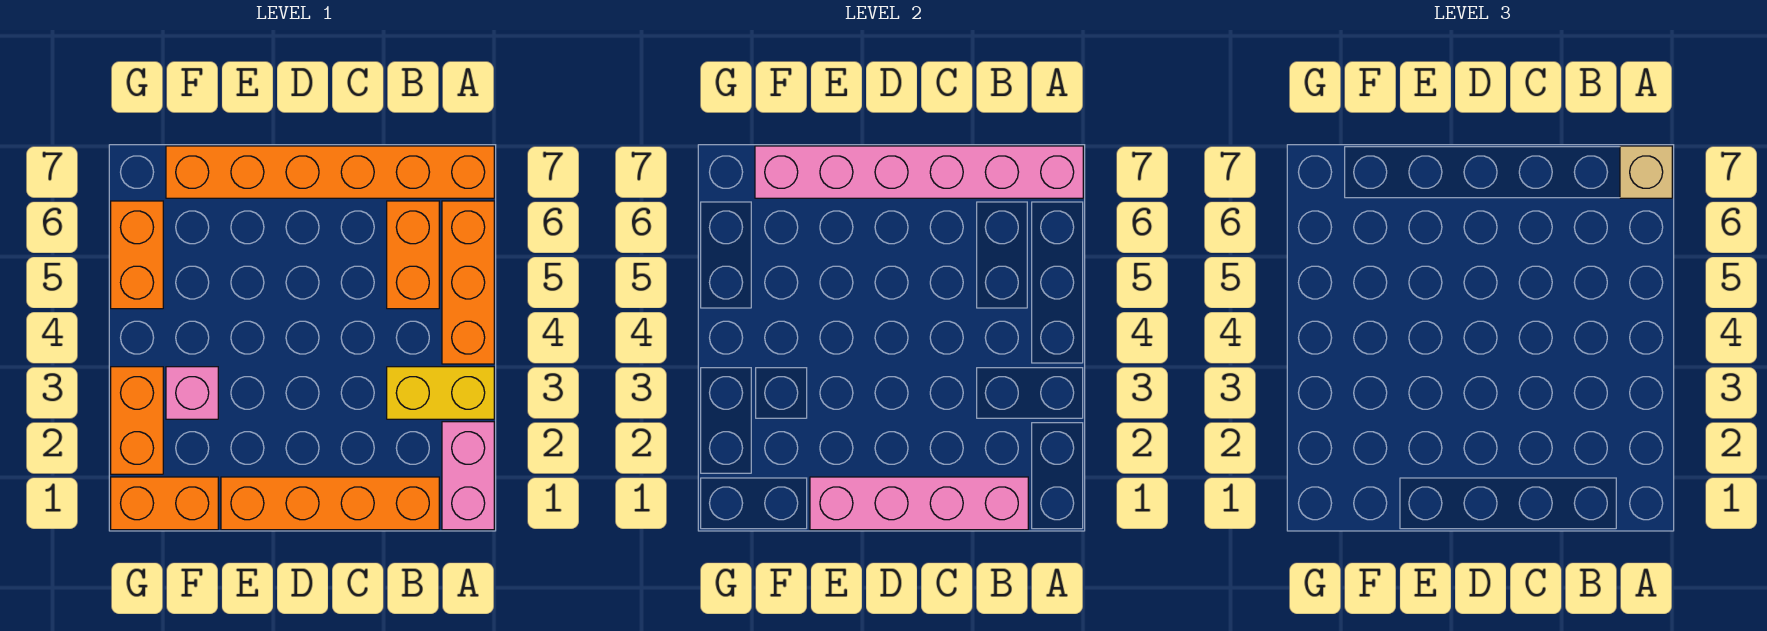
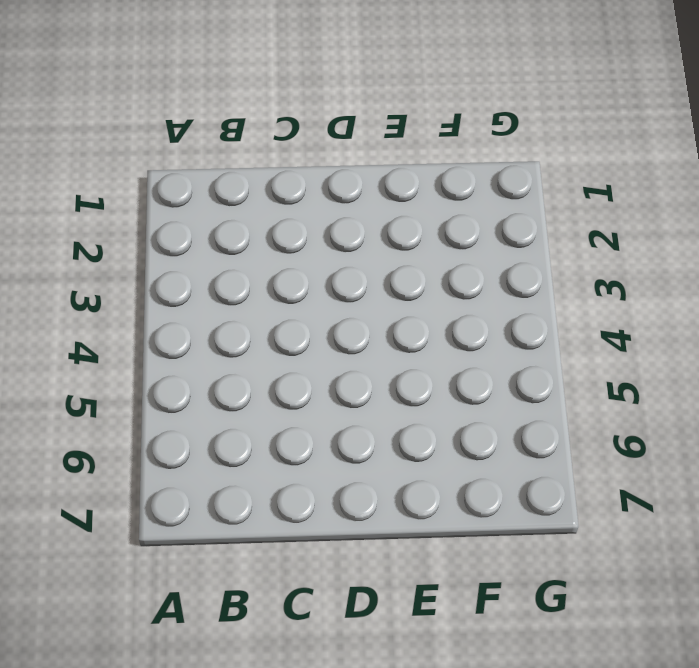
none -> pink 1x2 brick [442,422,494,530]
none -> yellow 1x2 brick [387,367,494,419]
none -> orange 1x3 brick [442,201,494,364]

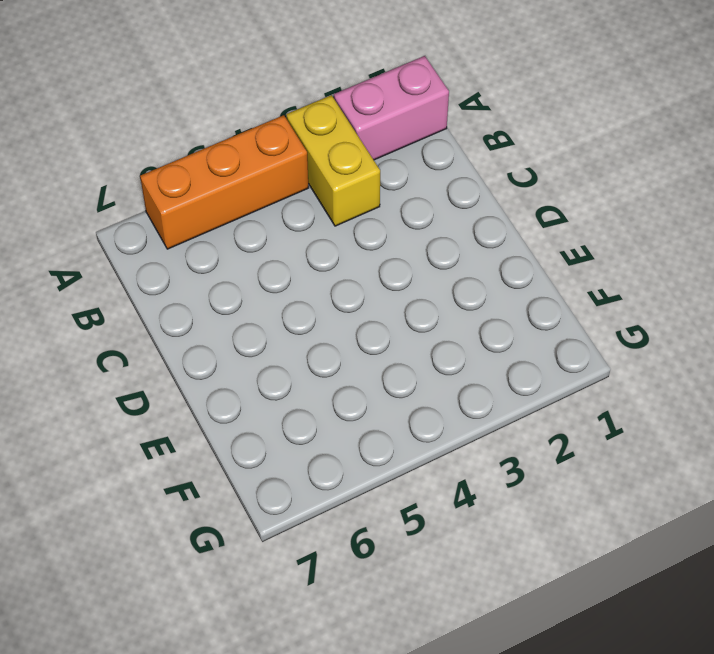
none -> orange 1x6 brick [166,146,494,198]
none -> orange 1x4 brick [221,477,439,530]
none -> orange 1x2 brick [387,201,439,309]

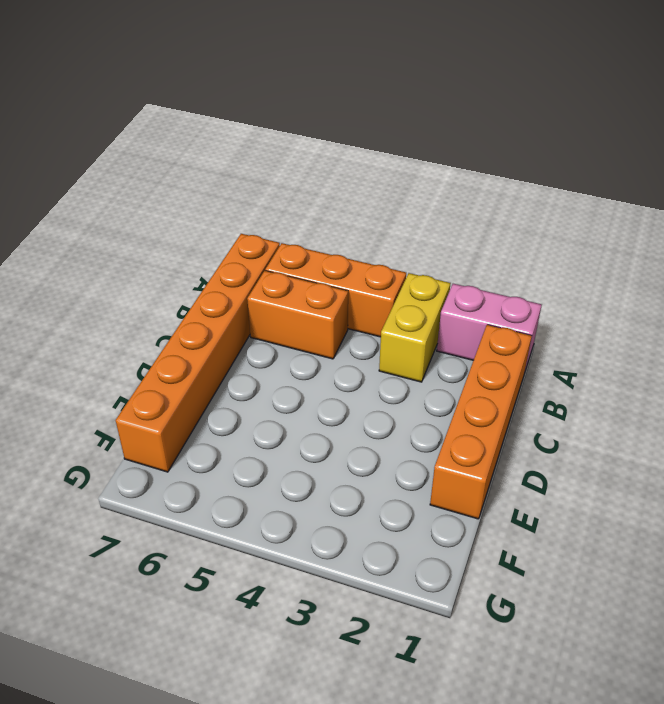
none -> orange 1x2 brick [111,477,218,530]
none -> pink 1x1 brick [166,367,218,419]
none -> orange 1x2 brick [111,367,163,474]

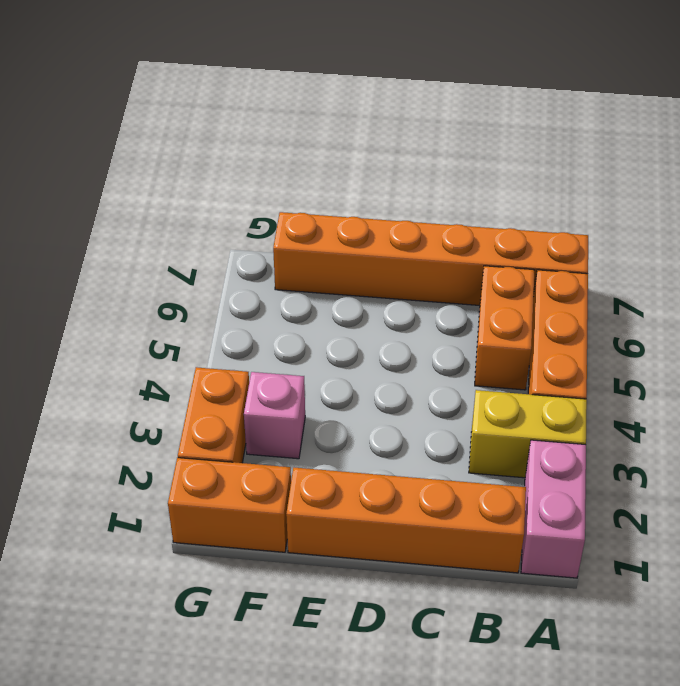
none -> orange 1x2 brick [111,201,163,309]
none -> pink 1x6 brick [755,146,1083,198]
none -> pink 1x4 brick [810,477,1028,530]

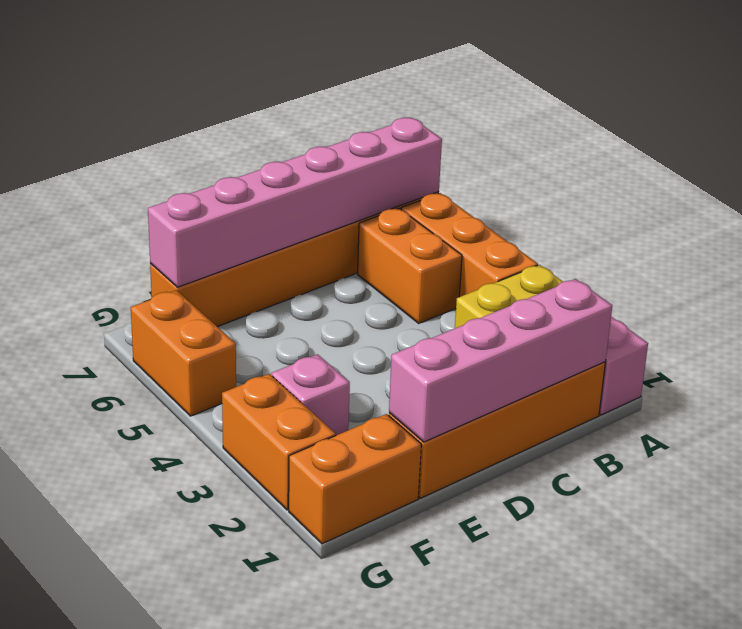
none -> tan 1x1 brick [1620,146,1672,198]

